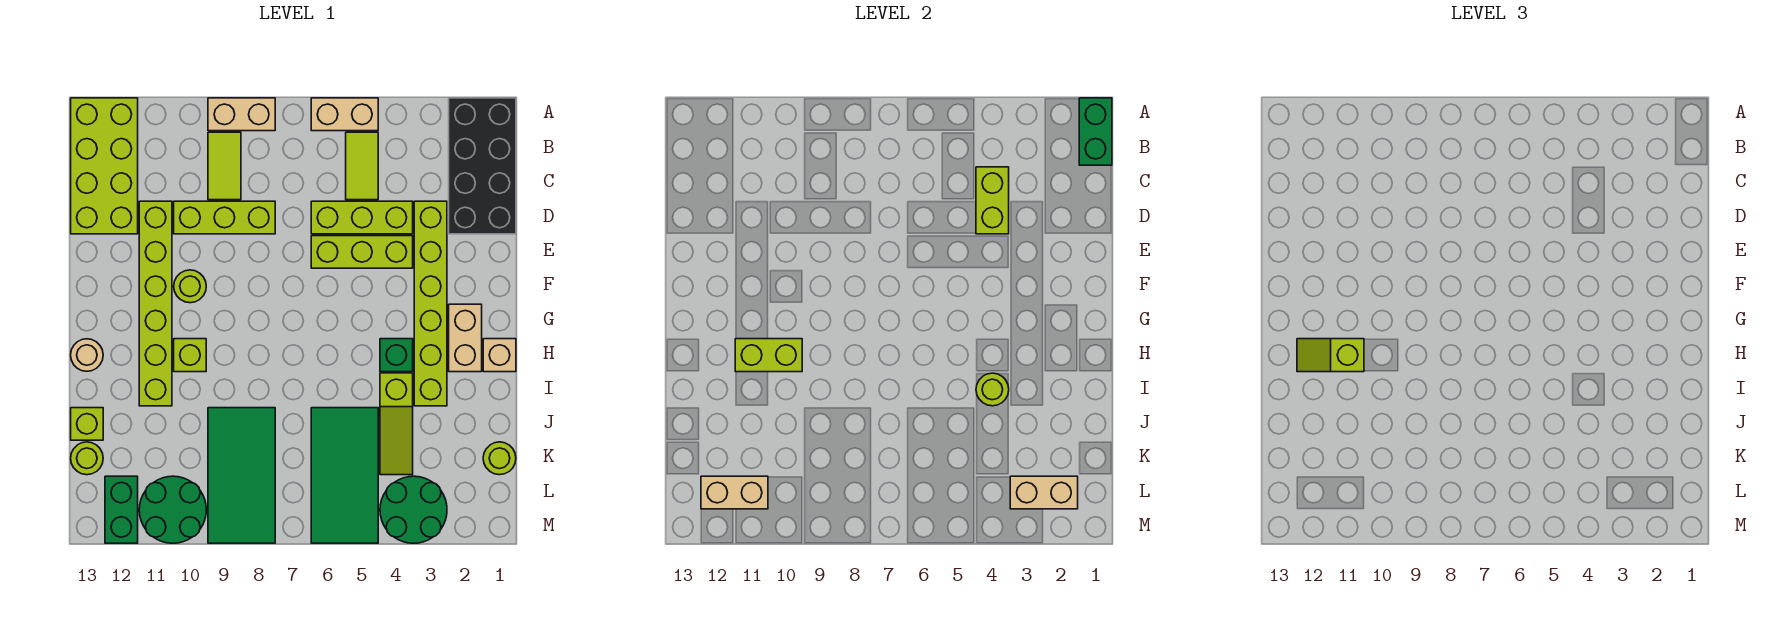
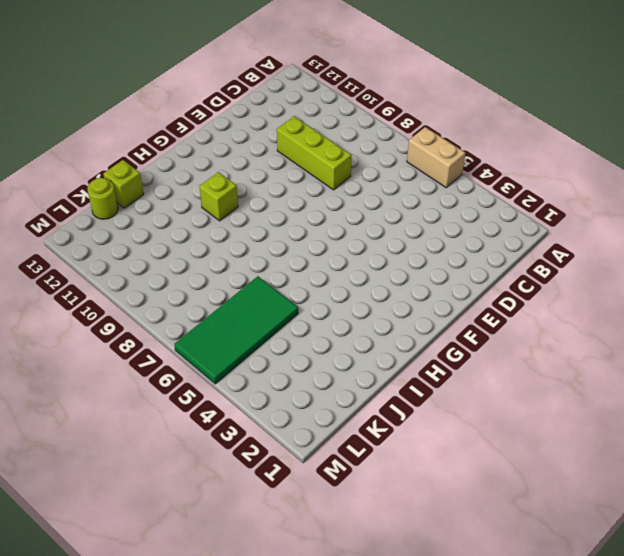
none -> black 2x4 brick [449,98,516,234]
none -> tan 1x2 brick [208,98,275,131]
none -> lime 2x4 brick [71,98,138,234]
none -> lime 1x2 tile [346,132,378,200]

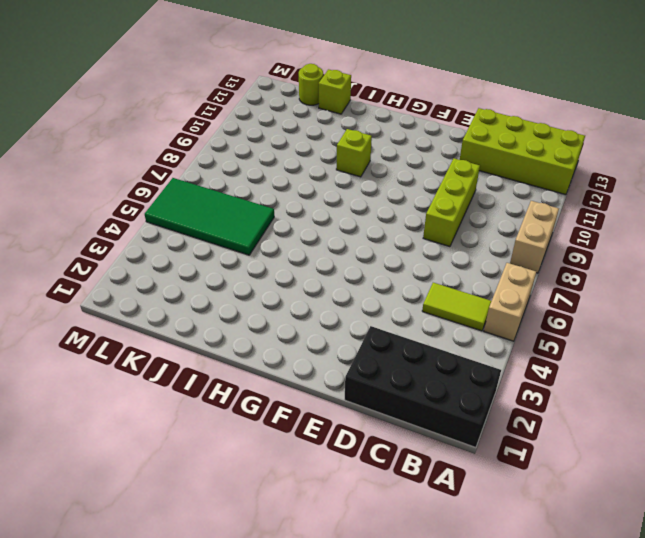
none -> lime 1x2 tile [208,132,241,200]
none -> lime 1x6 brick [414,201,447,406]
none -> lime 1x3 brick [311,201,413,234]
none -> lime 1x6 brick [139,201,172,406]

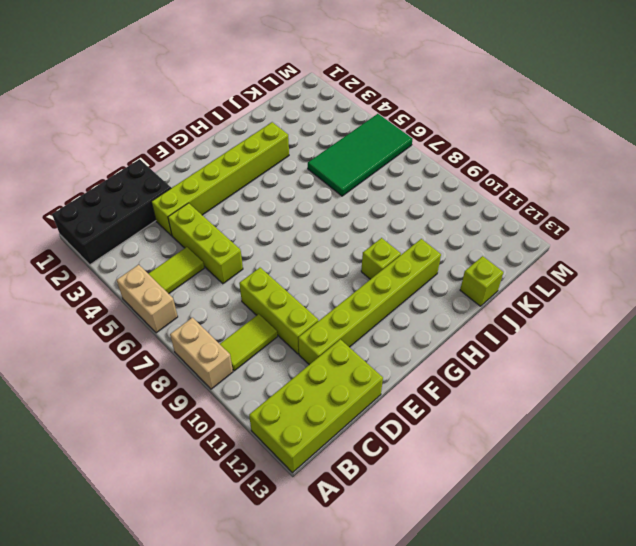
none -> lime 1x3 brick [311,236,413,268]
none -> lime 1x1 round brick [174,270,206,303]
none -> tan 1x2 brick [449,304,482,372]
none -> tan 1x1 brick [483,339,516,372]

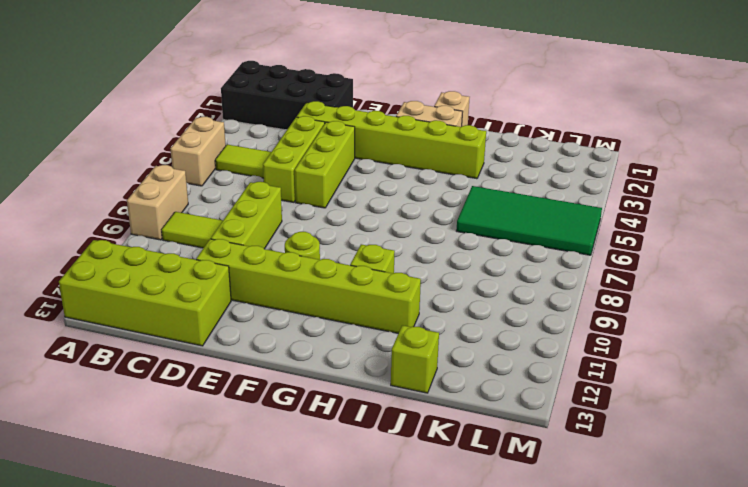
none -> green 1x1 brick [380,339,413,372]
none -> tan 1x1 round brick [71,339,103,371]
none -> lime 1x3 slope [380,373,413,475]
none -> green 2x4 tile [208,408,275,543]

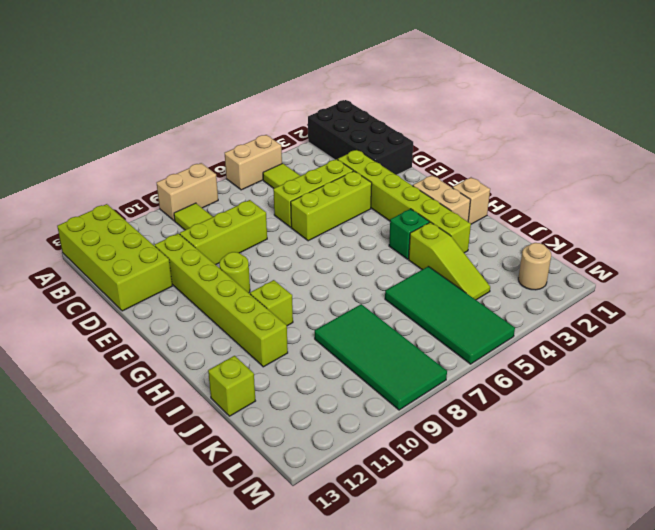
tan 1x1 round brick [518,243,551,290] -> tan 1x1 round brick moved to [71,339,103,371]
none -> lime 1x1 round brick [483,442,516,475]
none -> lime 1x1 round brick [71,442,103,475]
none -> green 2x2 round brick [380,476,447,543]
none -> green 2x2 round brick [139,476,206,543]

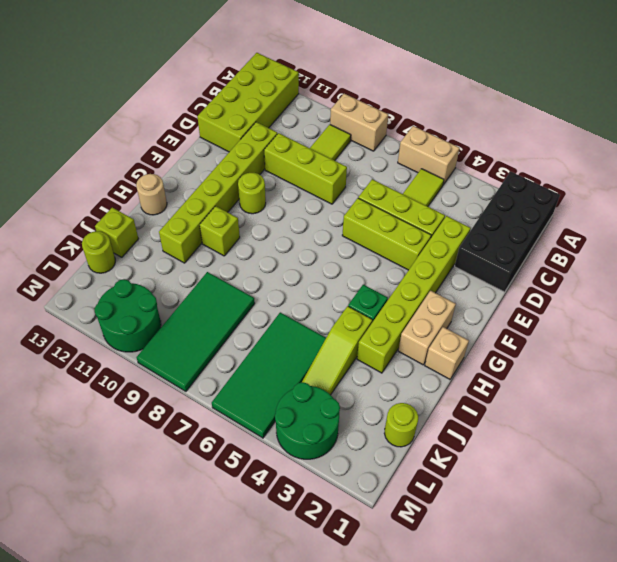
none -> green 1x2 brick [105,476,138,543]
none -> green 1x2 brick [1079,98,1112,165]
none -> lime 1x2 brick [976,167,1009,234]
none -> lime 1x2 brick [735,339,802,372]

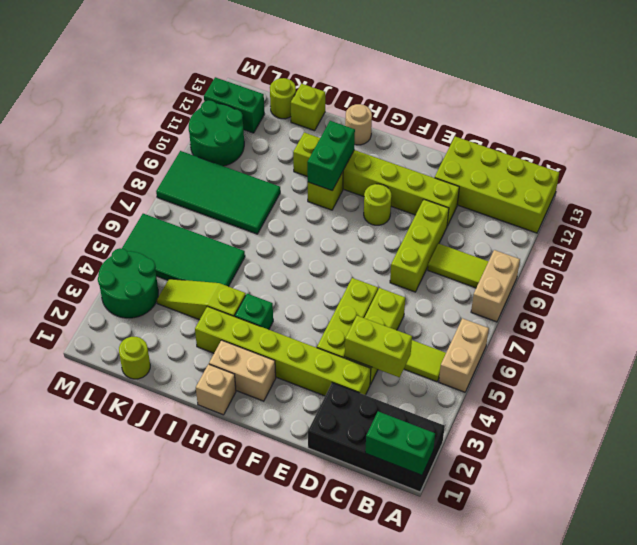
green 1x2 brick [307,121,355,190] -> lime 1x2 brick [735,339,802,372]
none -> lime 1x1 round brick [976,373,1009,406]
none -> tan 1x2 brick [1010,476,1078,509]
none -> tan 1x2 brick [701,476,768,509]
none -> lime 1x2 slope [1297,339,1364,372]

